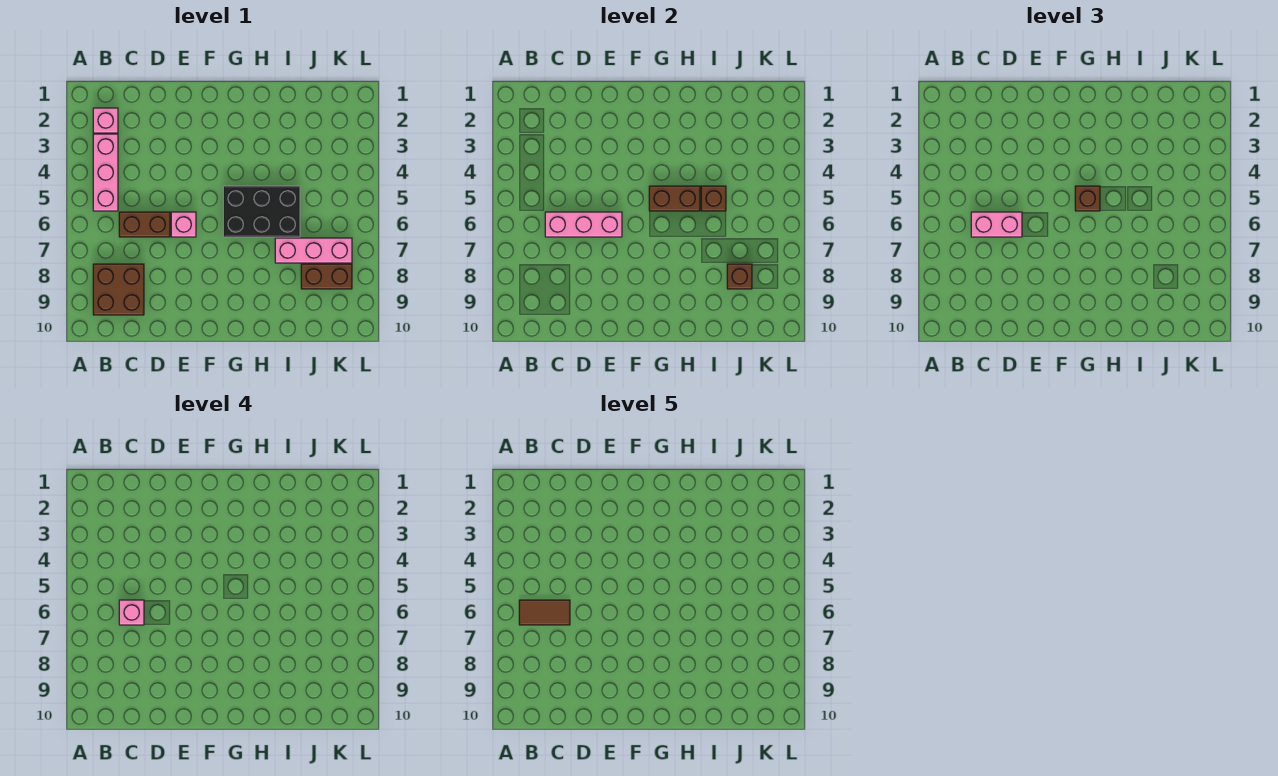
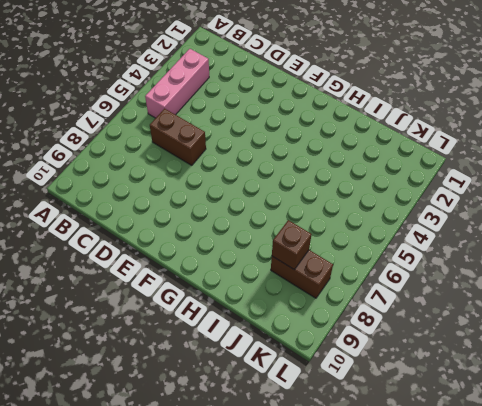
none -> pink 1x1 brick [93,108,118,133]
none -> brown 2x2 brick [93,264,144,315]
none -> pink 1x1 brick [171,212,196,237]

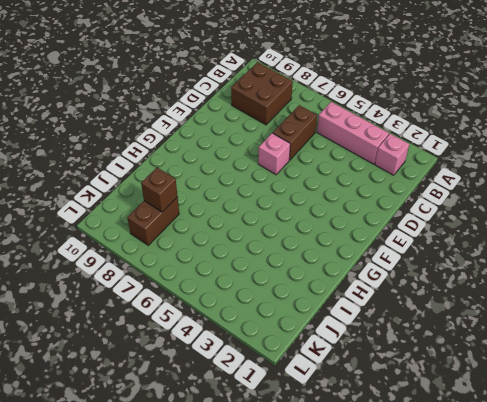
none -> black 2x3 brick [223,186,300,237]
none -> pink 1x3 brick [275,238,352,263]
none -> pink 1x3 brick [545,212,622,237]

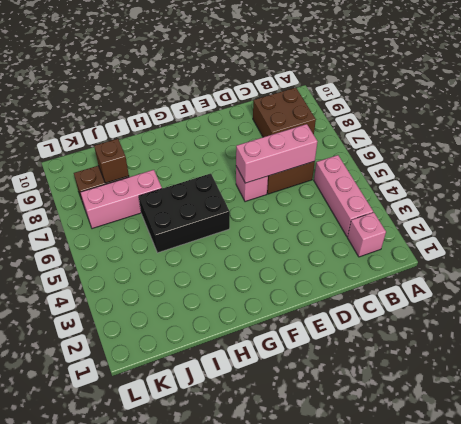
none -> brown 1x2 brick [649,186,700,211]
none -> brown 1x1 brick [701,186,726,211]
none -> pink 1x2 brick [971,212,1022,237]

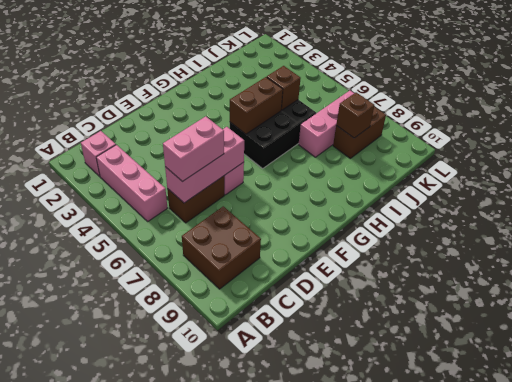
none -> brown 1x1 brick [1075,186,1100,211]
none -> pink 1x1 brick [119,600,144,625]
none -> brown 1x2 tile [519,600,570,625]

